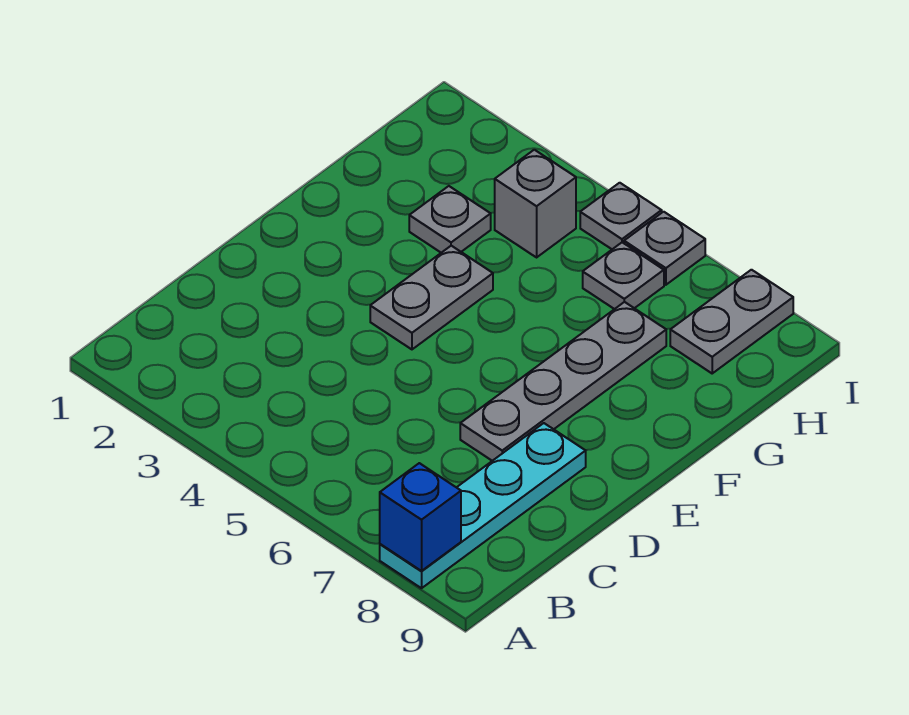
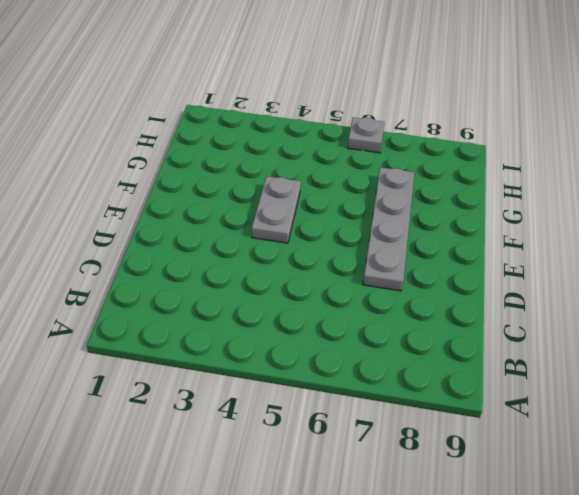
none -> cyan 1x4 plate [380,423,586,588]
none -> grey 1x1 plate [409,186,491,253]

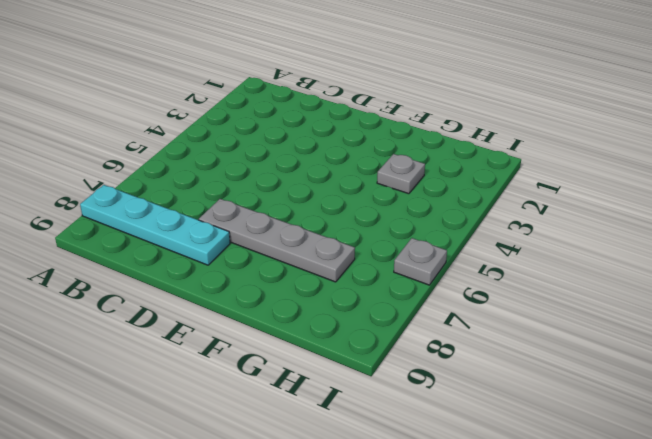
none -> grey 1x2 plate [370,246,493,349]
none -> grey 1x1 brick [495,150,576,257]

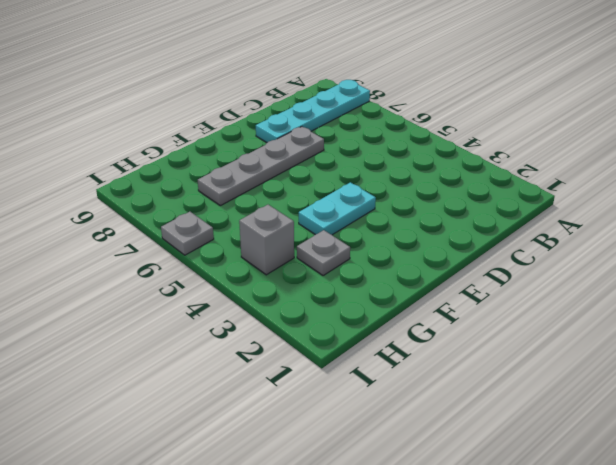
cyan 1x2 plate [299,182,376,235] -> grey 1x2 plate [370,246,493,349]
none -> grey 1x1 plate [583,242,664,309]
none -> grey 1x2 plate [670,270,793,373]

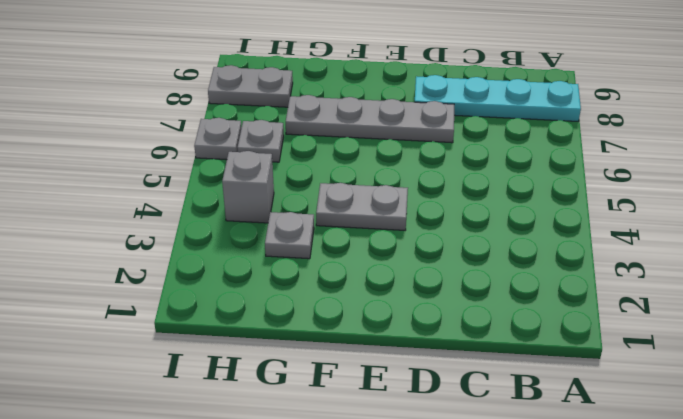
none -> grey 1x1 plate [580,183,662,249]
none -> blue 1x1 brick [380,463,461,571]

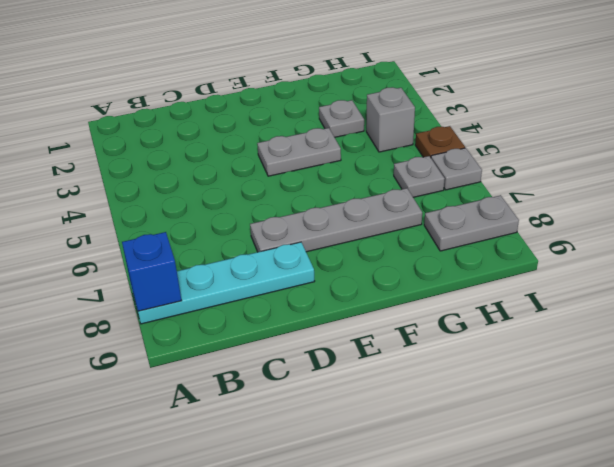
brown 1x1 plate [415,126,465,158] -> grey 1x1 plate [580,183,662,249]

